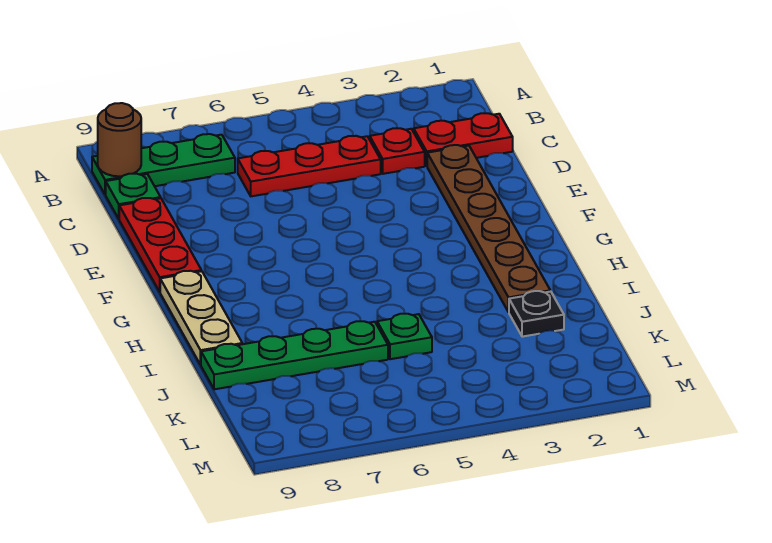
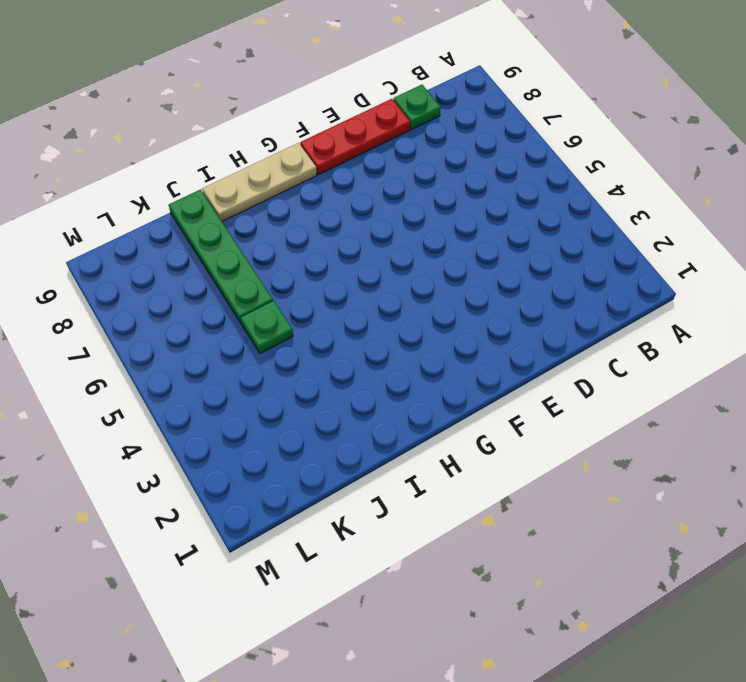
none -> green 1x3 plate [92,134,235,195]
none -> red 1x2 plate [414,113,513,166]
none -> red 1x1 plate [370,128,425,174]

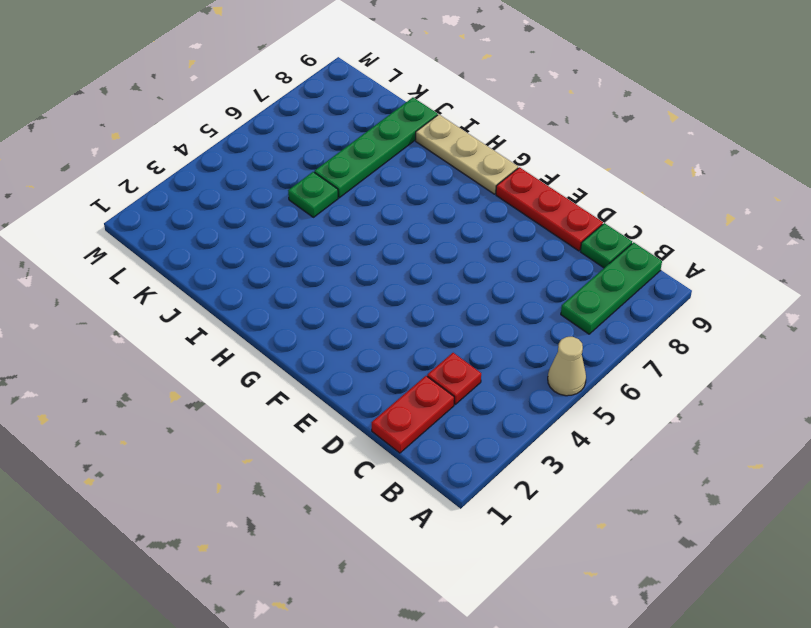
tan 1x1 cone [548,337,586,396] -> none
none -> red 1x3 plate [238,136,381,196]
none -> brown 1x6 plate [427,145,550,312]
none -> black 1x1 plate [509,291,564,337]

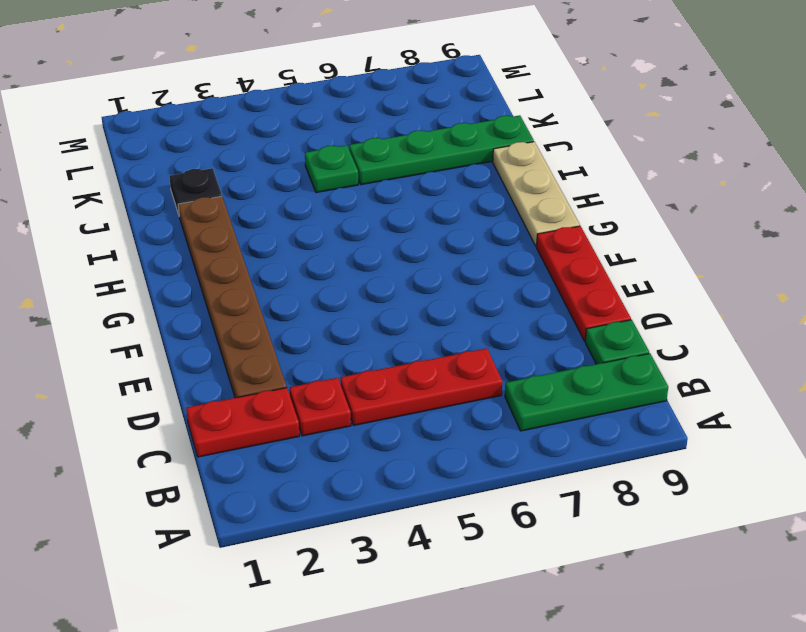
none -> brown 1x1 round brick [98,103,141,176]

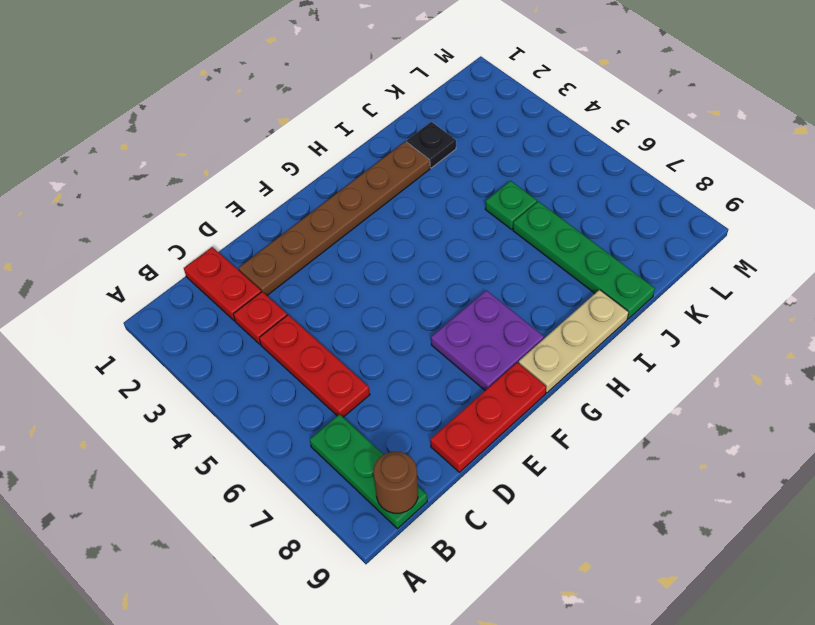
purple 2x2 plate [431,290,544,390] -> none
none -> green 1x1 plate [106,174,161,219]

